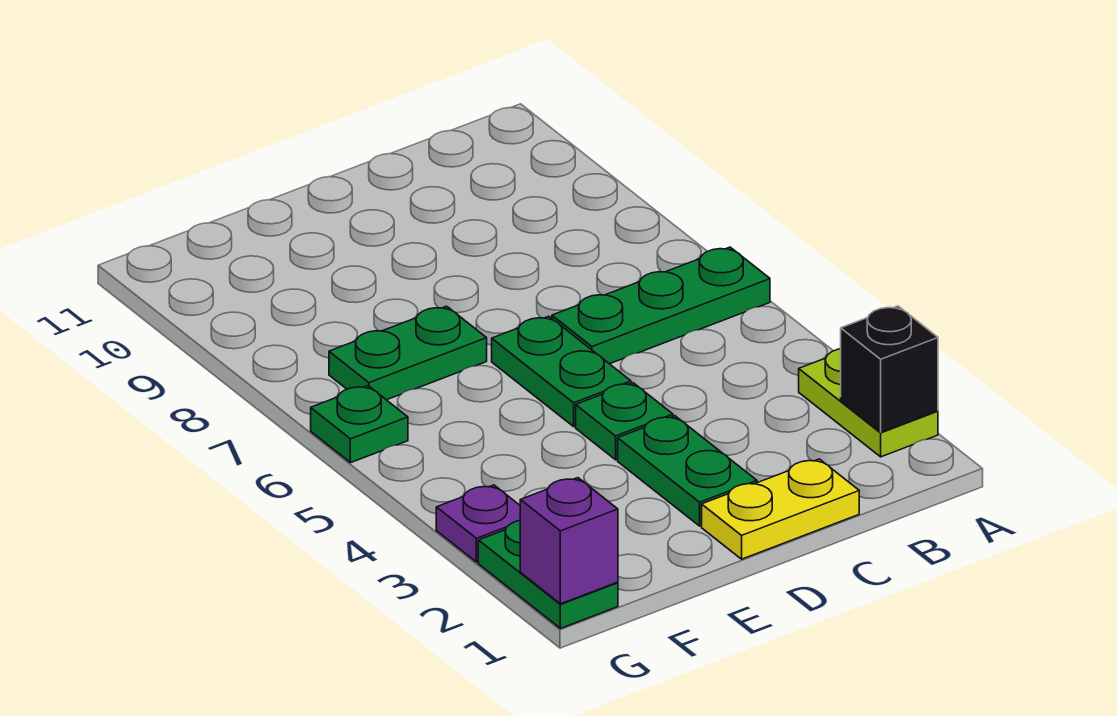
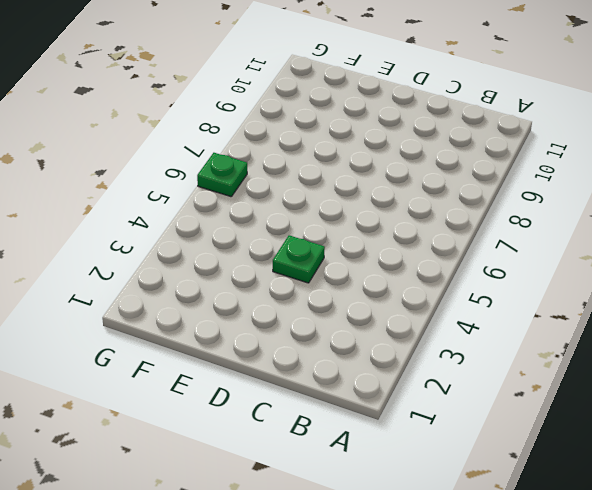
none -> lime 1x2 plate [799,349,938,457]
none -> green 1x3 plate [552,247,770,364]
none -> yellow 1x2 plate [702,459,859,559]

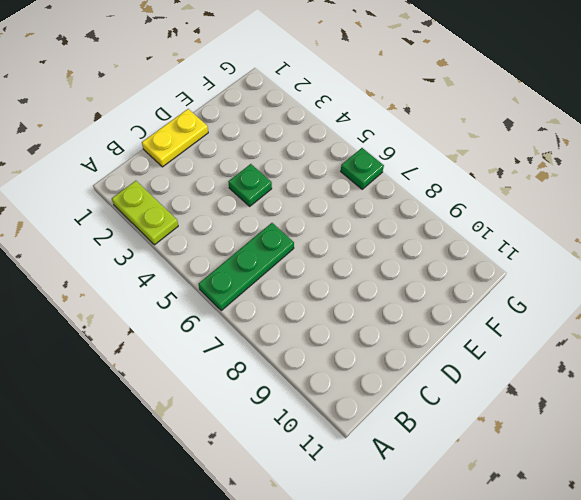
none -> green 1x2 plate [618,416,757,526]
none -> green 1x2 plate [492,316,631,426]
none -> green 1x2 plate [329,306,487,400]

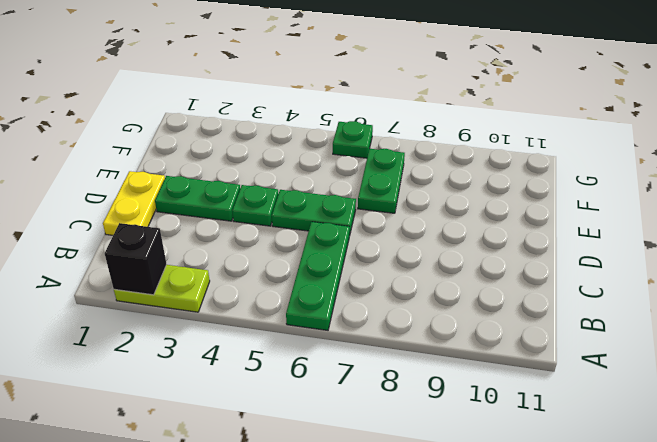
none -> green 1x2 plate [478,521,618,628]
none -> purple 1x1 plate [436,485,520,562]
none -> purple 1x1 brick [520,478,618,604]

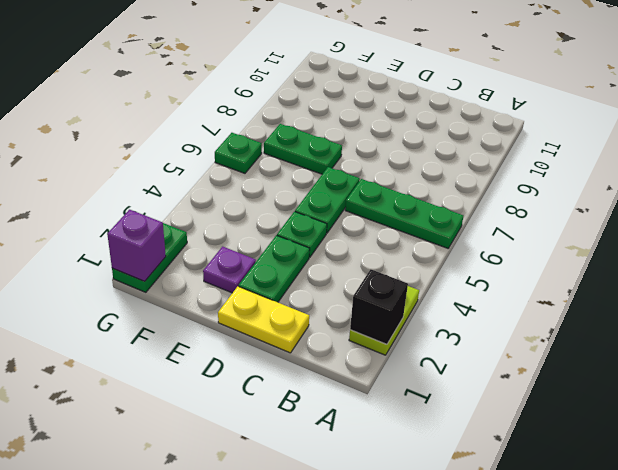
purple 1x1 plate [203,247,256,293] -> purple 1x1 plate moved to [436,485,520,562]

